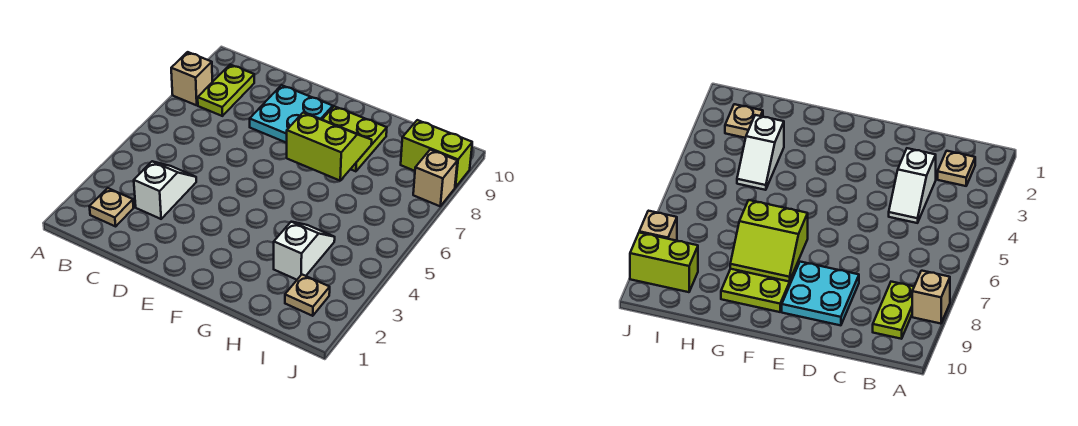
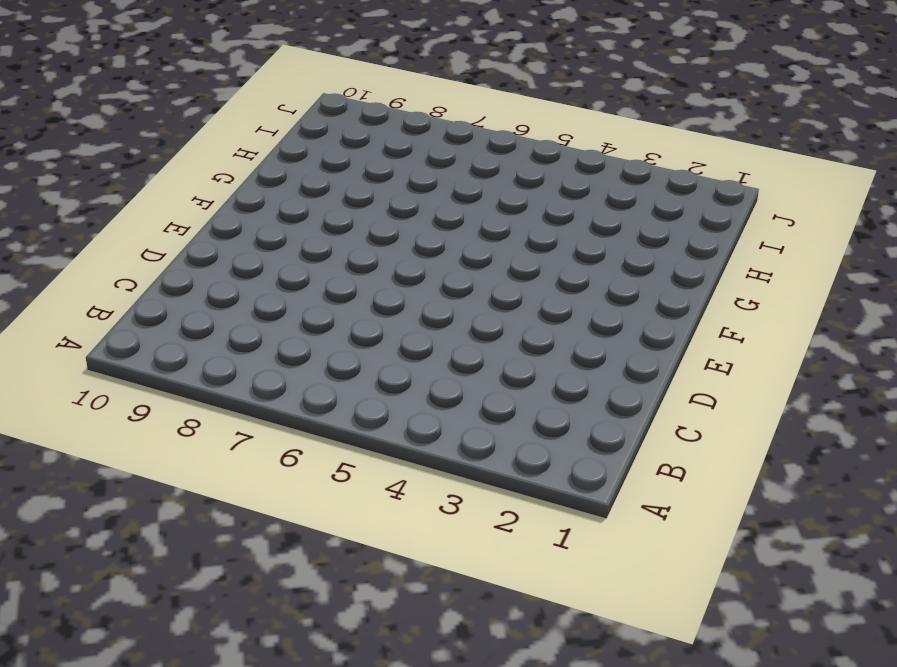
none -> tan 1x1 brick [171,52,212,105]
none -> tan 1x1 plate [89,188,133,226]

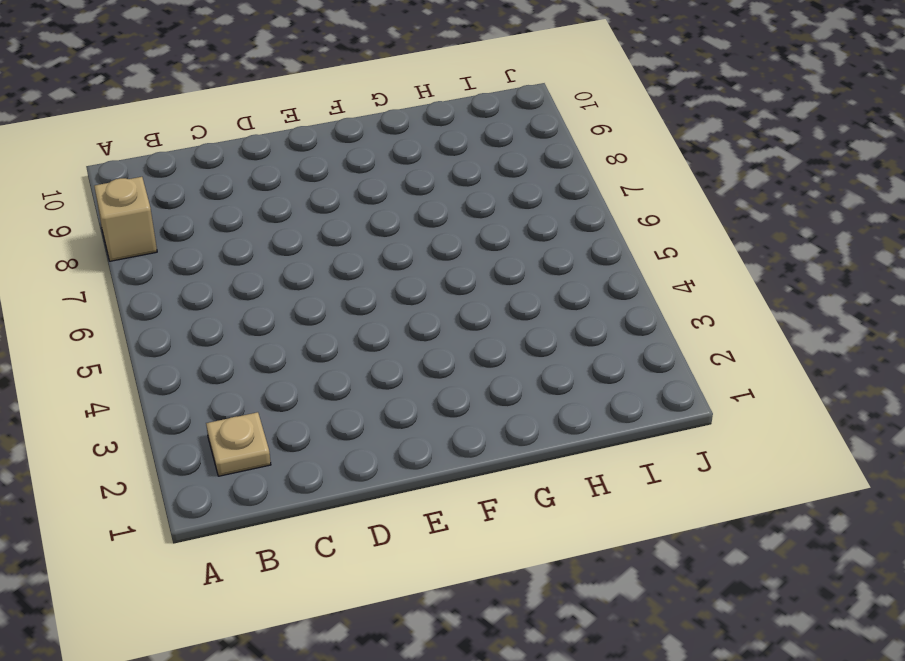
none -> lime 1x2 plate [198,65,254,116]
none -> white 1x2 slope [134,162,196,219]

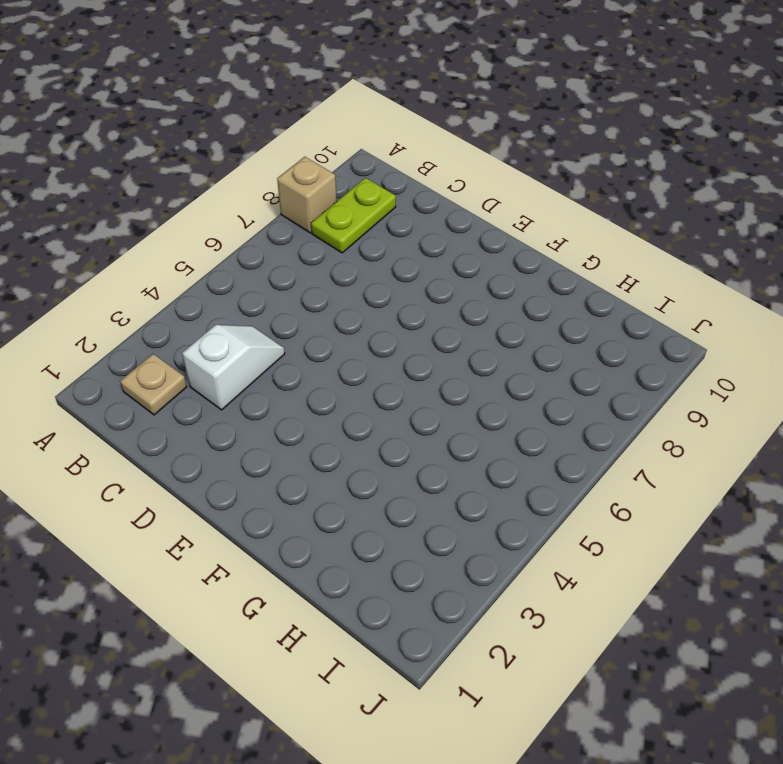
none -> cyan 2x2 plate [250,85,333,143]
none -> lime 2x2 plate [322,106,387,171]

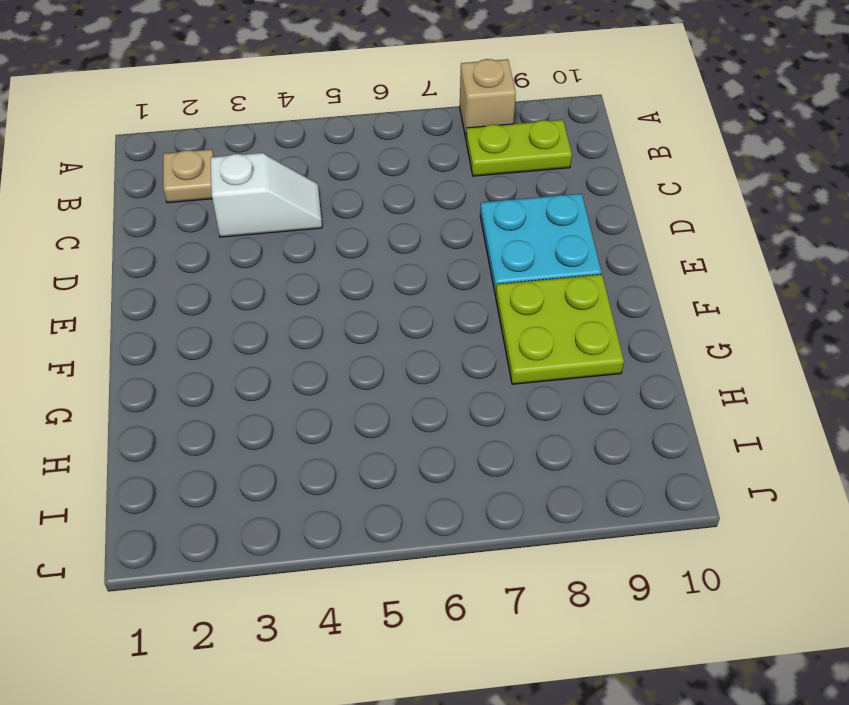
none -> white 1x2 slope [274,222,335,280]
none -> tan 1x1 plate [285,275,330,316]

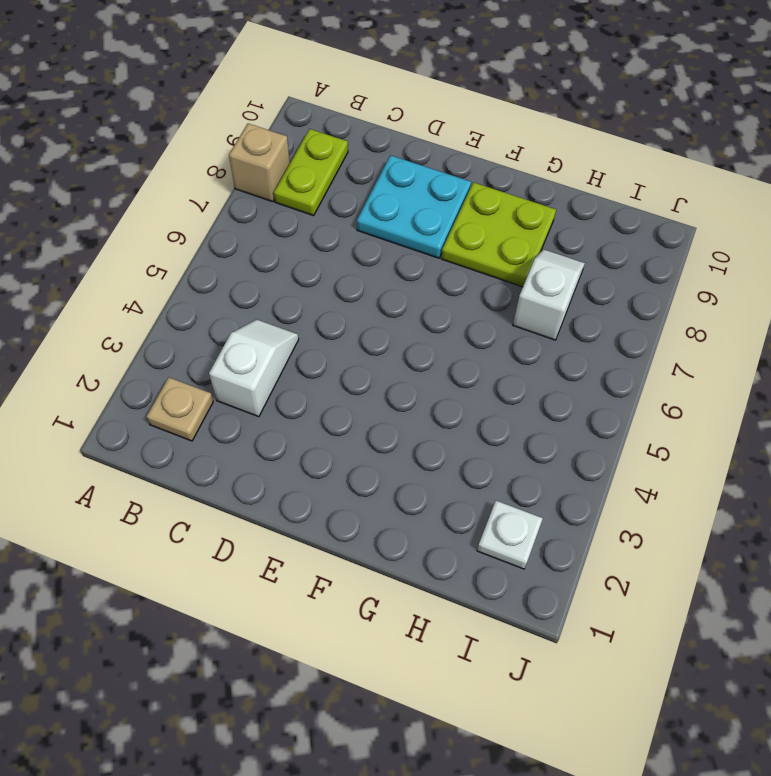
white 1x2 slope [513,249,585,340] -> white 1x2 slope moved to [274,222,335,280]
white 1x1 plate [477,501,543,569] -> tan 1x1 plate [285,275,330,316]
none -> lime 1x2 brick [401,120,472,187]
none -> tan 1x1 brick [413,150,457,206]

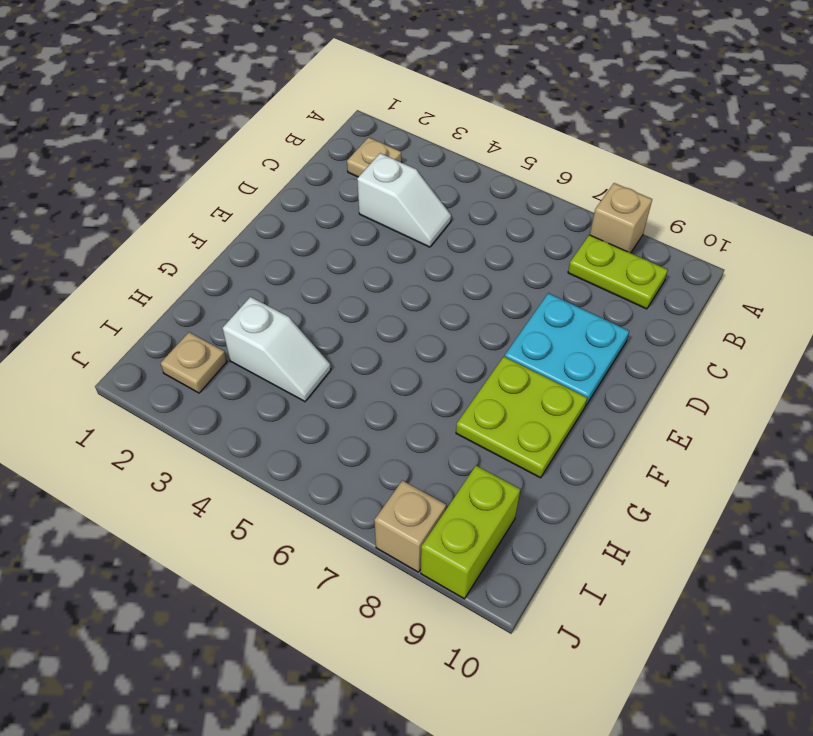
none -> lime 2x2 slope [287,113,372,181]

